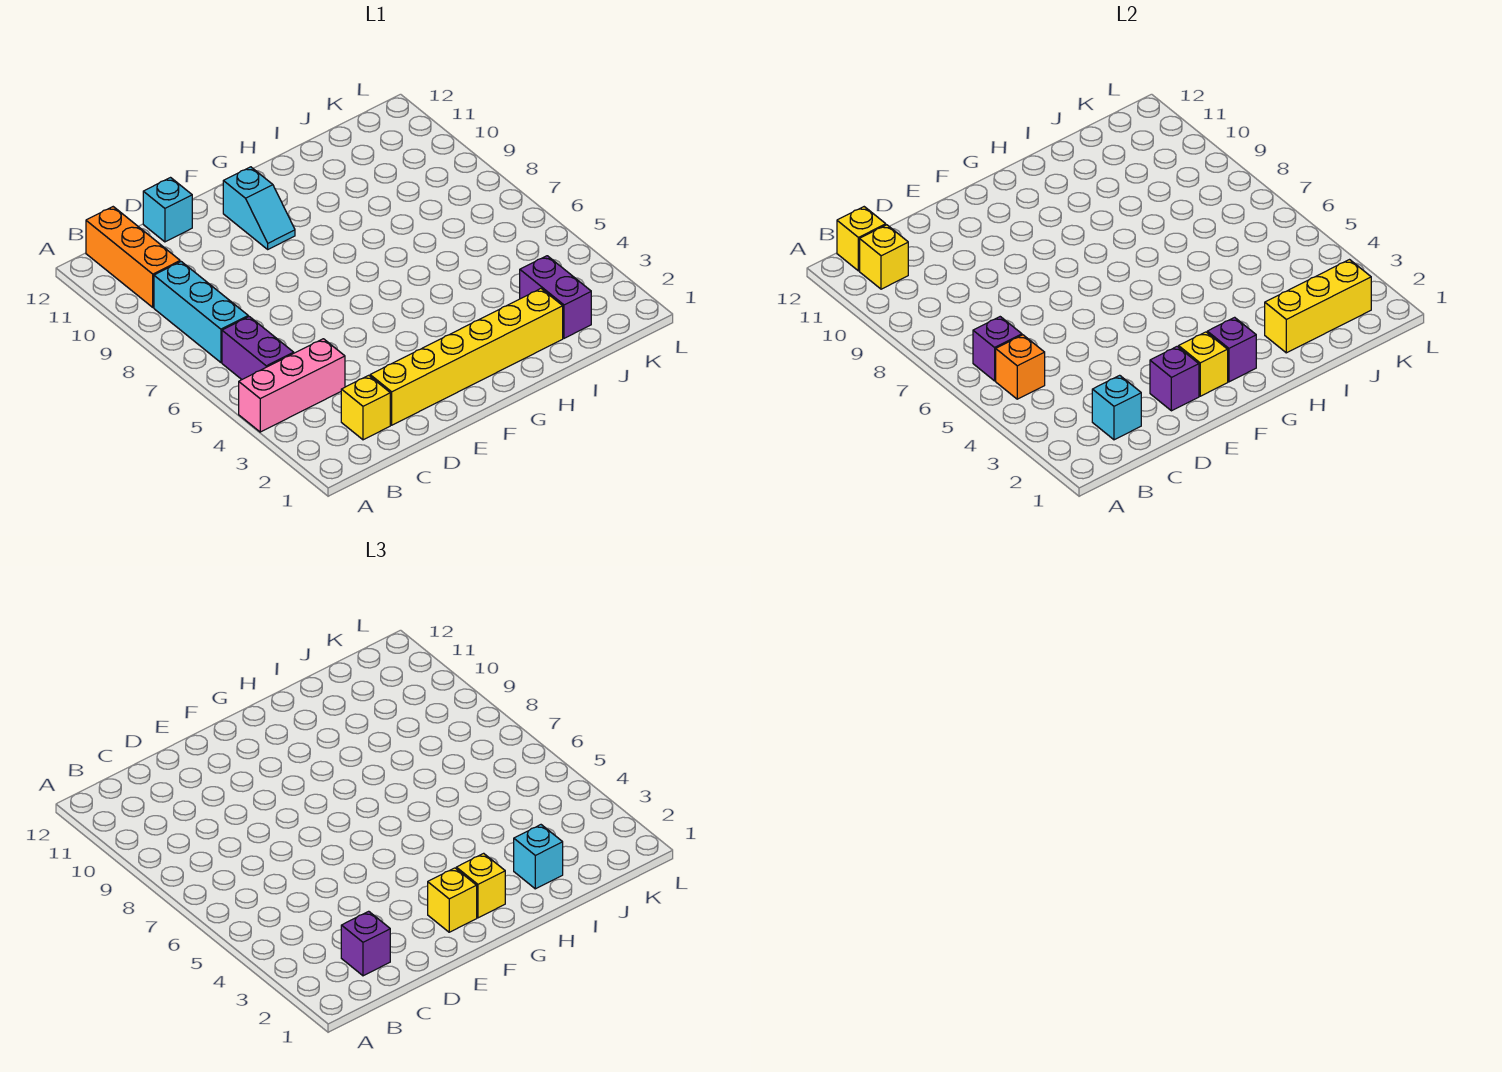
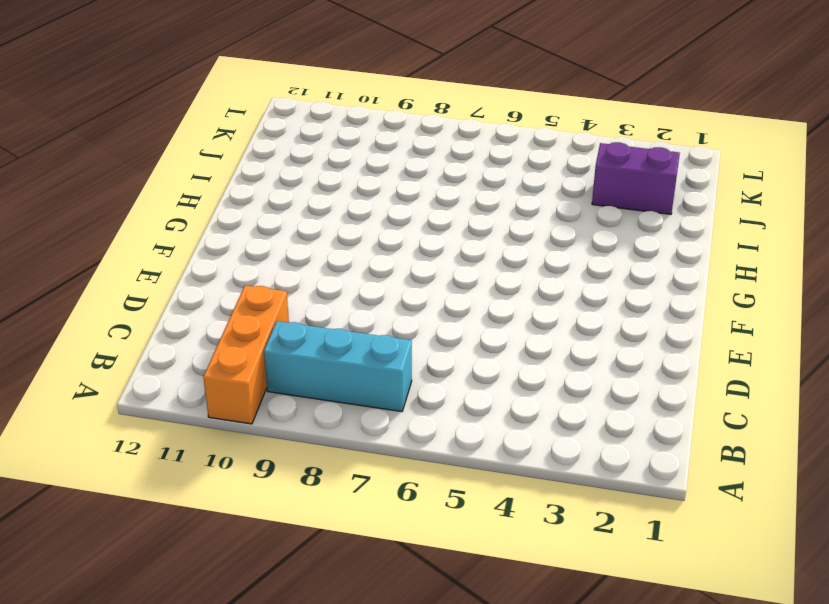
orange 1x3 brick [203,285,289,424] -> orange 1x3 brick turned to [86,207,180,307]
none -> pink 1x3 brick [239,339,345,432]
none -> purple 1x2 brick [222,317,294,379]
none -> yellow 1x1 brick [341,375,390,440]

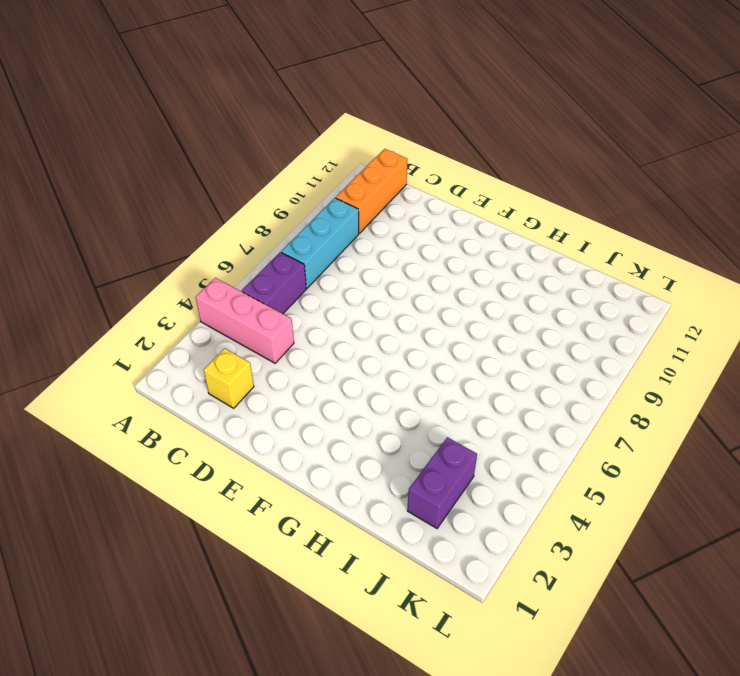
none -> yellow 1x6 brick [370,289,563,425]
none -> cyan 1x1 brick [143,178,192,242]
none -> cyan 1x2 slope [223,167,295,249]

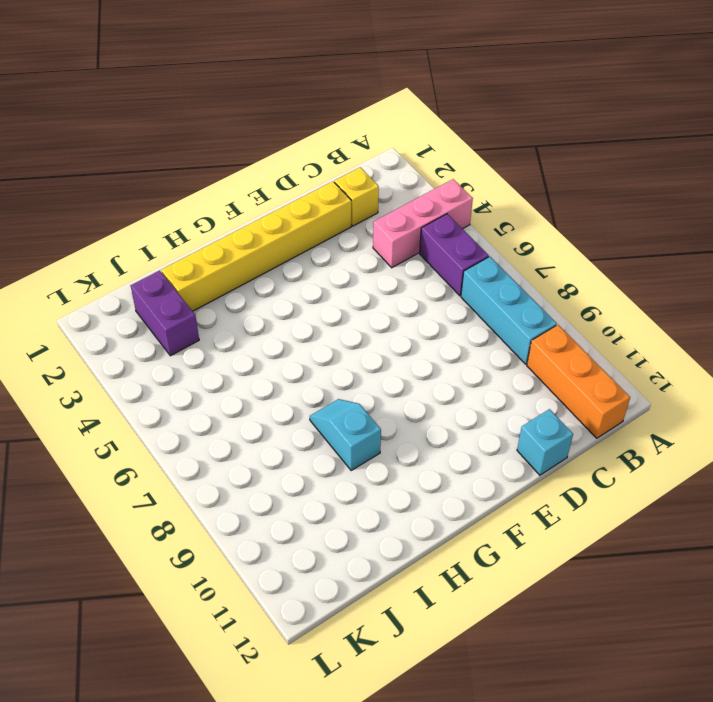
cyan 1x2 slope [310,399,381,470] -> cyan 1x2 slope moved to [223,167,295,249]
none -> orange 1x1 brick [996,335,1045,399]
none -> purple 1x1 brick [973,317,1022,381]
none -> yellow 1x1 brick [860,225,908,289]

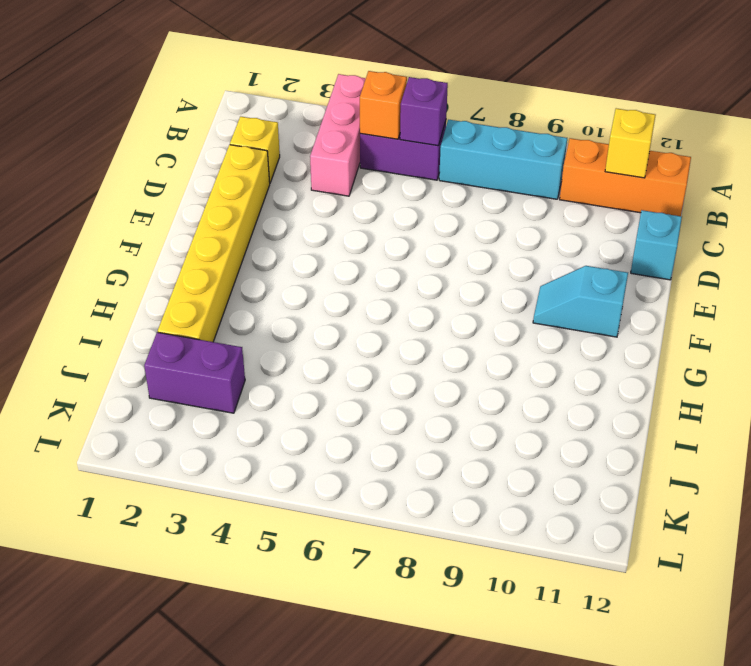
none -> yellow 1x1 brick [837,207,886,271]
none -> cyan 1x1 brick [1092,375,1141,440]
none -> purple 1x1 brick [1150,346,1199,411]

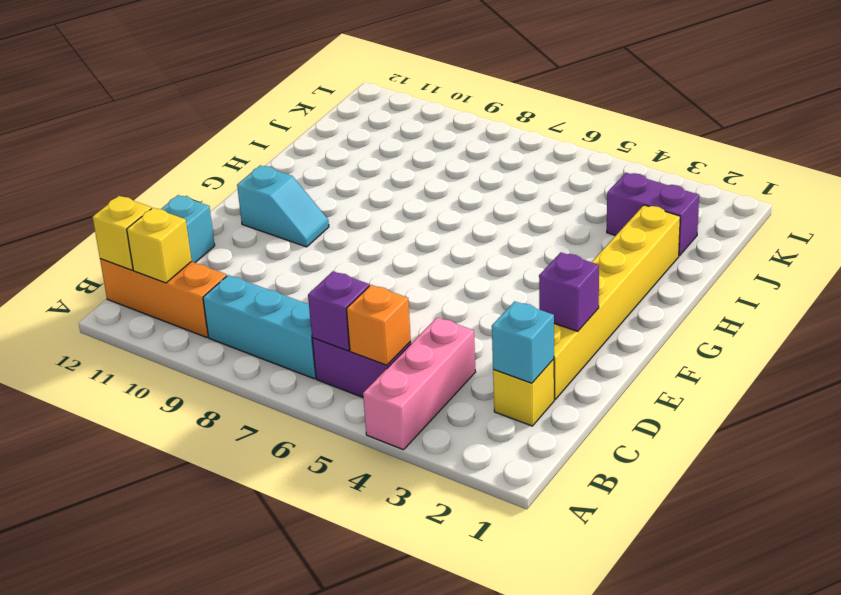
none -> yellow 1x1 brick [1179,332,1228,396]
none -> purple 1x1 brick [1207,317,1256,382]
none -> yellow 1x3 brick [1265,260,1371,353]

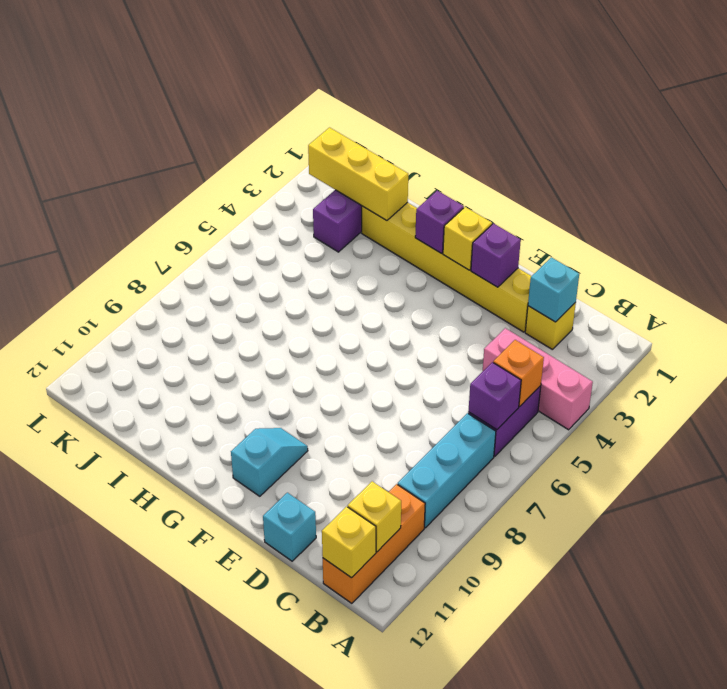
none -> purple 1x1 brick [341,911,390,976]
none -> yellow 1x1 brick [428,868,477,932]
none -> yellow 1x1 brick [456,853,505,918]

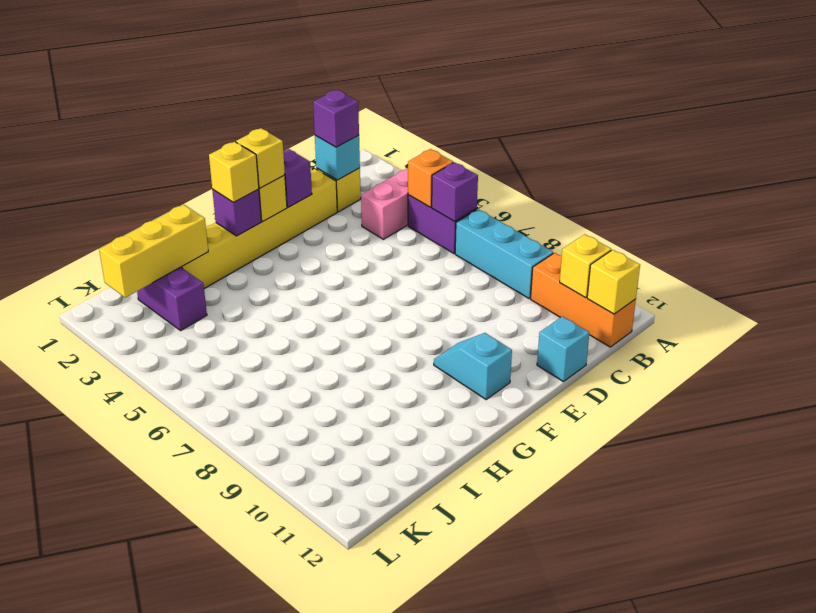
none -> cyan 1x1 brick [514,825,563,889]

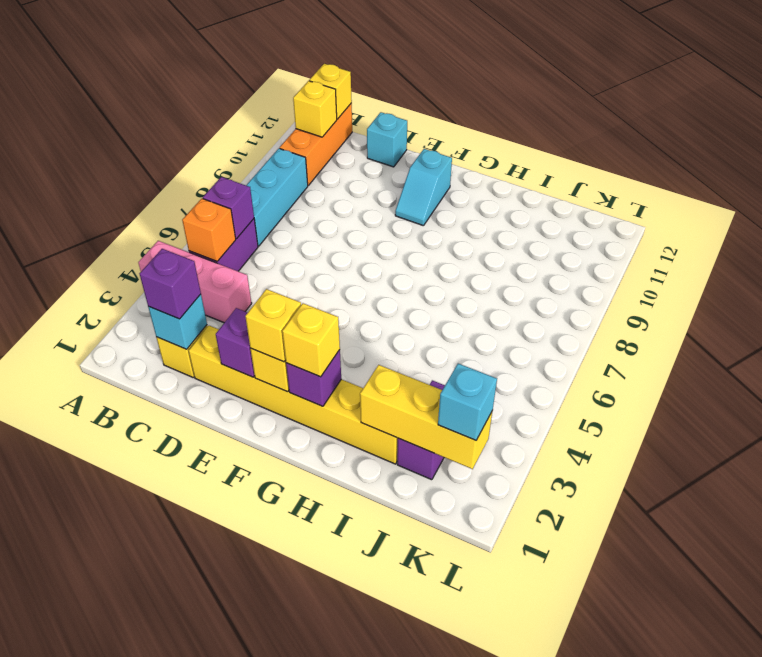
cyan 1x1 brick [438,363,497,440] -> cyan 1x1 brick moved to [514,825,563,889]

